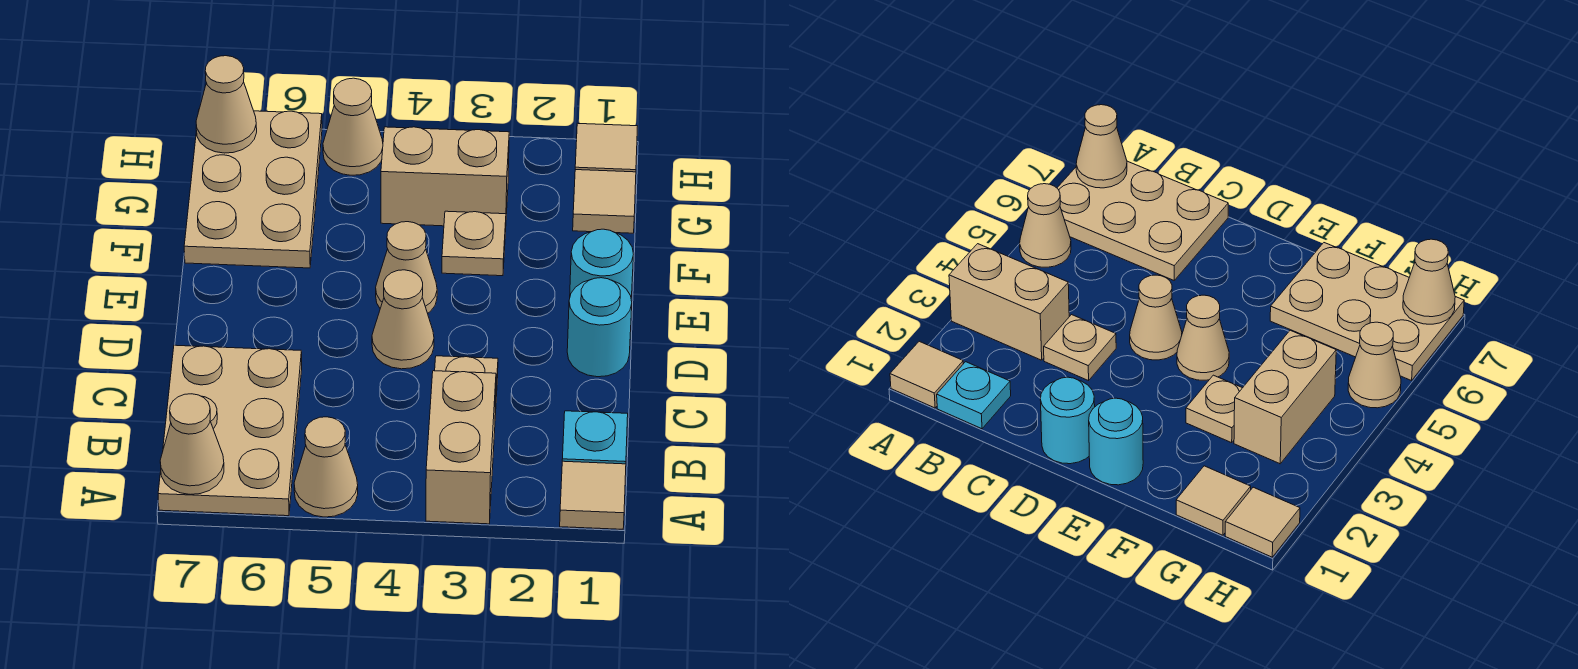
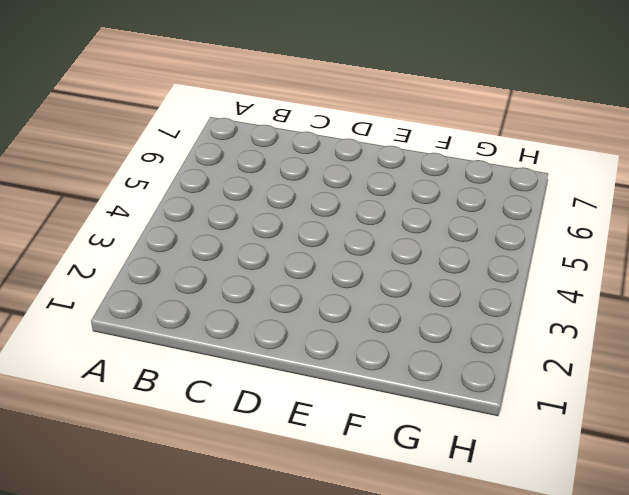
none -> tan 1x1 tile [560,461,626,529]
none -> tan 1x2 brick [426,371,496,524]
none -> tan 1x1 cone [294,417,358,517]

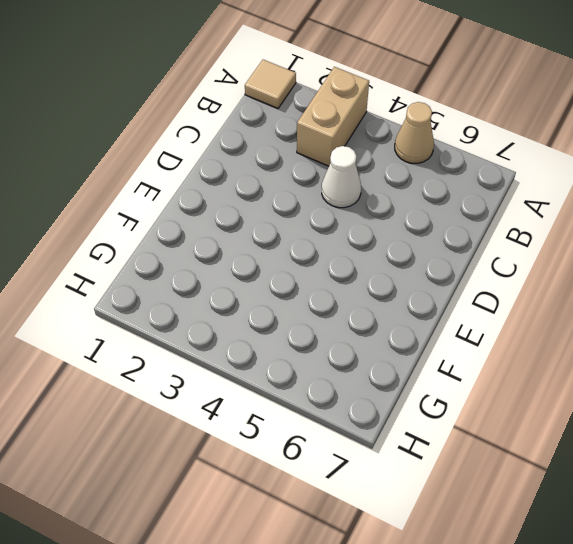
white 1x1 cone [322,146,361,208] -> none
none -> tan 2x3 plate [158,345,302,516]
none -> cyan 1x1 plate [562,411,628,464]
none -> tan 1x1 plate [435,356,498,415]

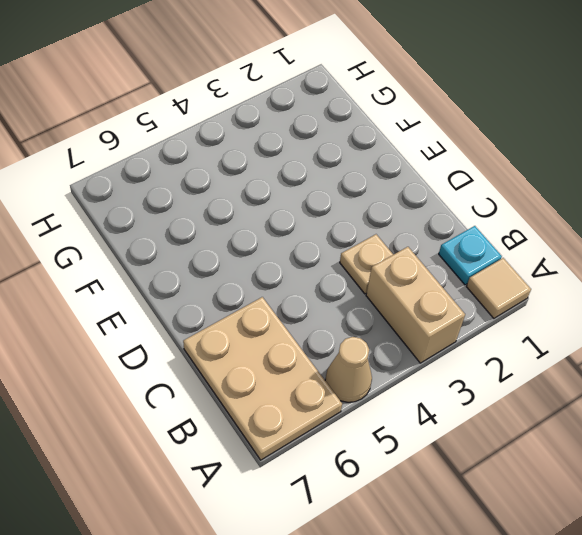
none -> cyan 1x1 round brick [567,278,632,377]
none -> tan 1x1 cone [372,270,434,369]
none -> cyan 1x1 round brick [570,229,634,298]

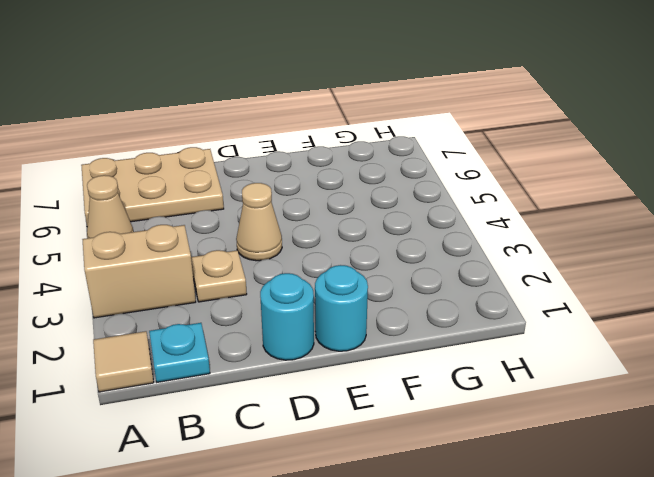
none -> tan 1x1 cone [376,222,437,313]
none -> tan 1x1 plate [442,211,506,276]
none -> tan 2x3 plate [184,111,322,268]

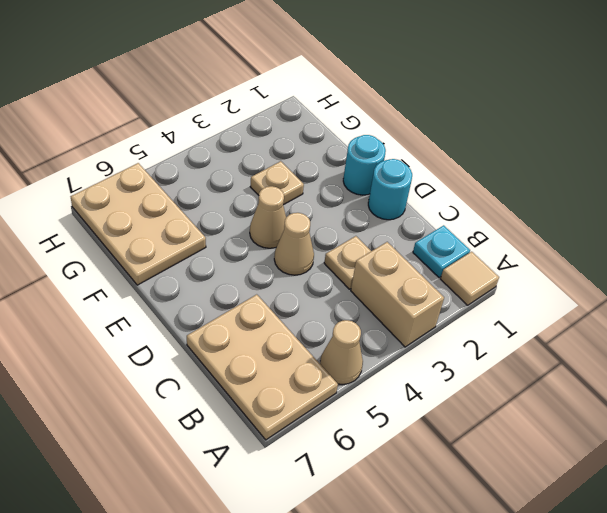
none -> tan 1x1 tile [573,170,636,233]
none -> tan 1x2 brick [381,127,509,226]
none -> tan 1x1 tile [575,124,637,172]

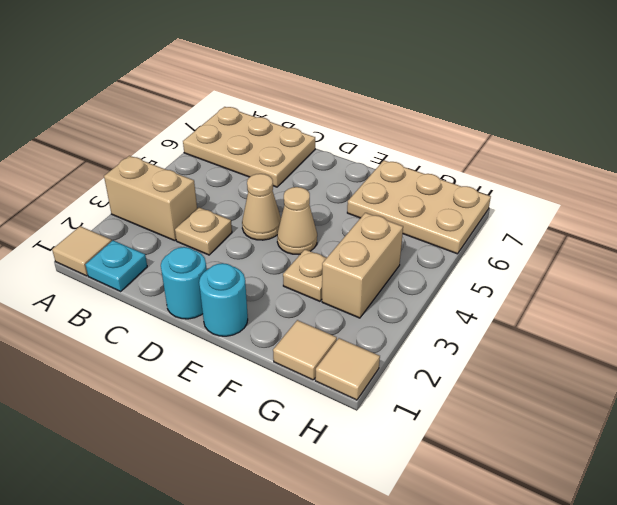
none -> tan 1x1 cone [294,417,358,517]
none -> tan 1x1 cone [323,78,383,175]
none -> tan 1x1 cone [160,394,224,494]

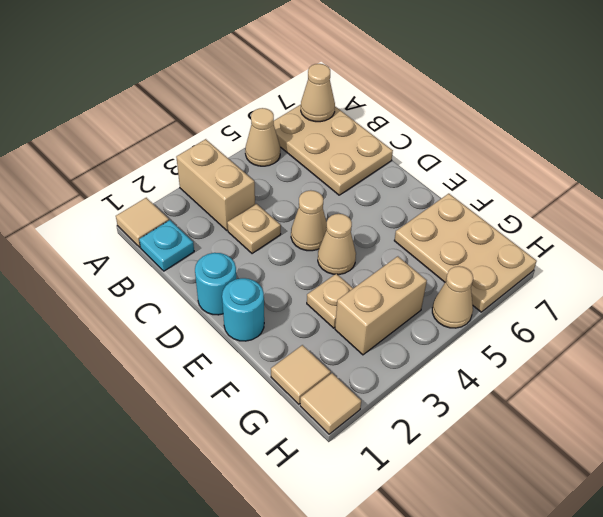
none -> tan 1x1 cone [196,56,257,153]

